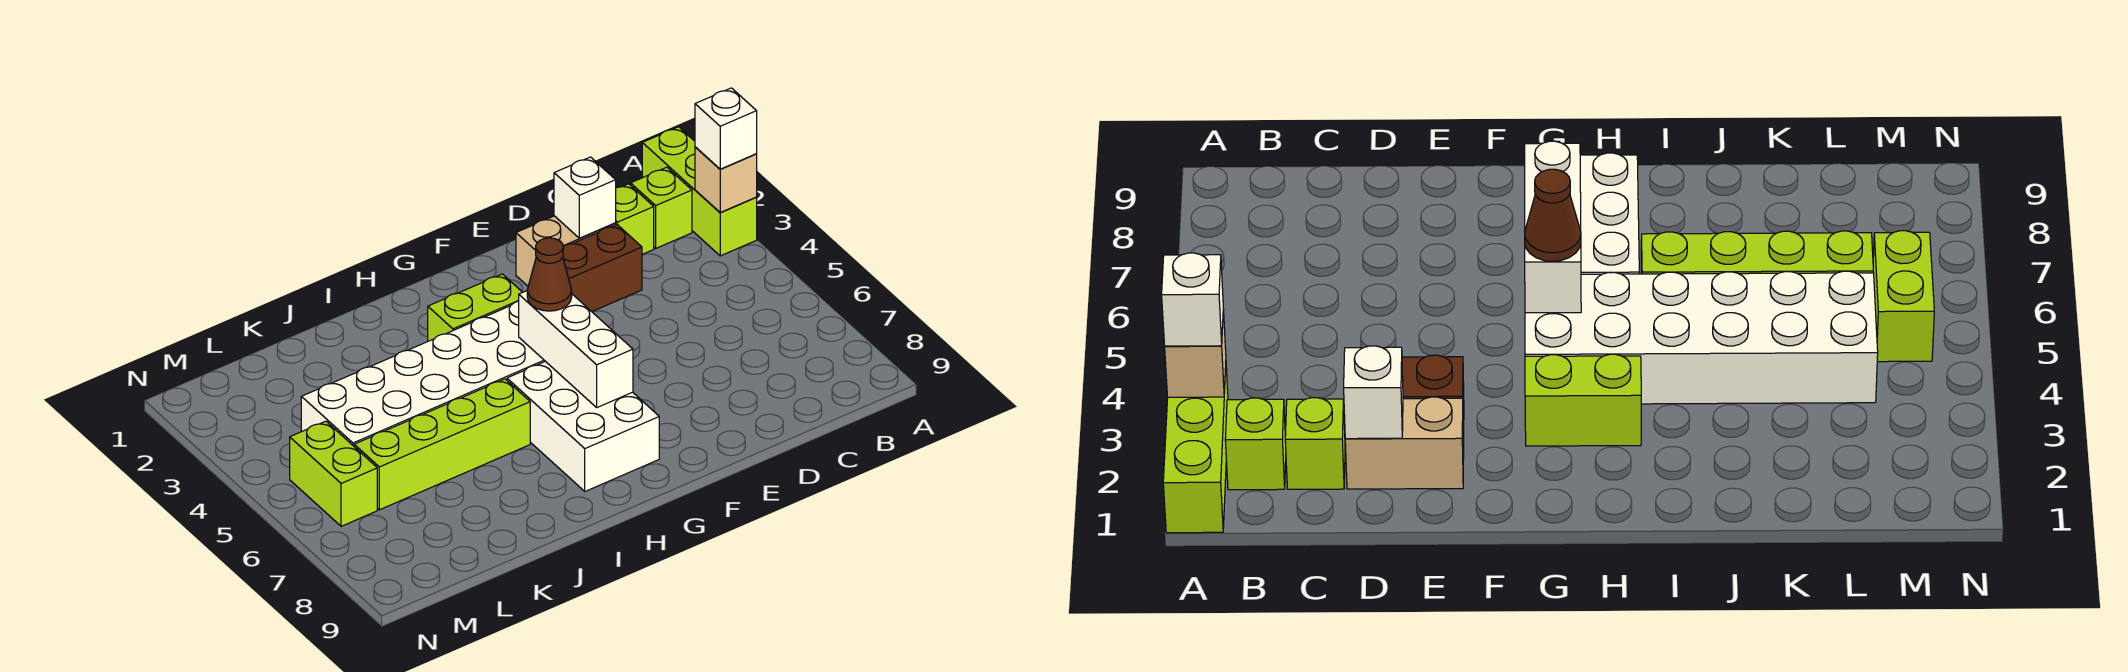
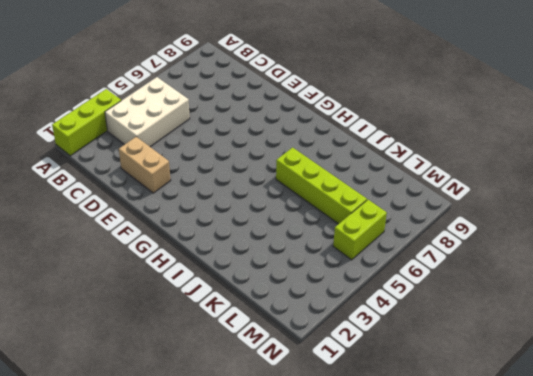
white 2x3 brick [105,77,190,147] -> white 2x3 brick moved to [507,361,659,491]
none -> lime 1x1 brick [631,167,692,248]
none -> lime 1x1 brick [616,184,654,254]
none -> brown 1x2 brick [563,224,642,312]

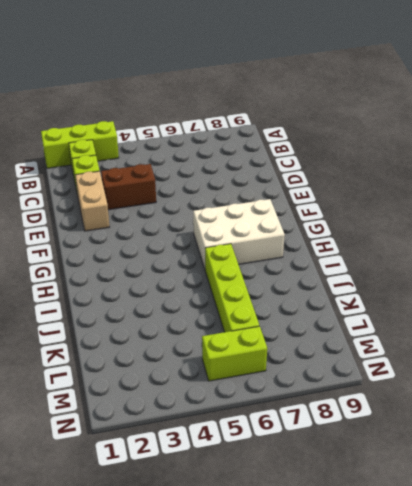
brown 1x2 brick [101,164,156,210] -> brown 1x2 brick turned to [563,224,642,312]
none -> lime 1x2 brick [428,274,522,341]
none -> white 2x6 brick [301,301,545,446]
none -> tan 1x1 brick [695,147,757,212]

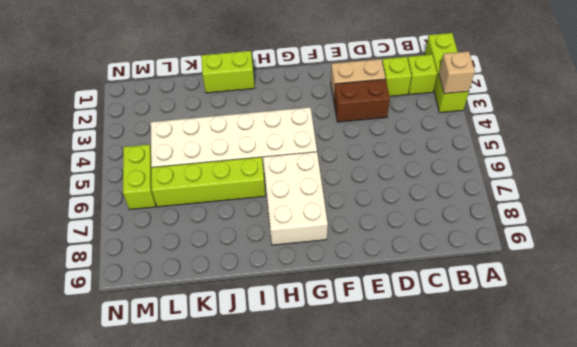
lime 1x2 brick [201,51,254,93] -> lime 1x2 brick moved to [428,274,522,341]
none -> white 1x1 brick [554,157,616,238]
none -> white 1x3 brick [519,291,633,407]
none -> white 1x1 brick [695,88,757,169]

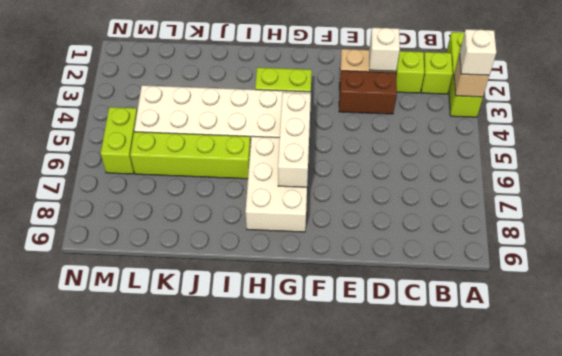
none -> brown 1x1 cone [527,238,572,311]

